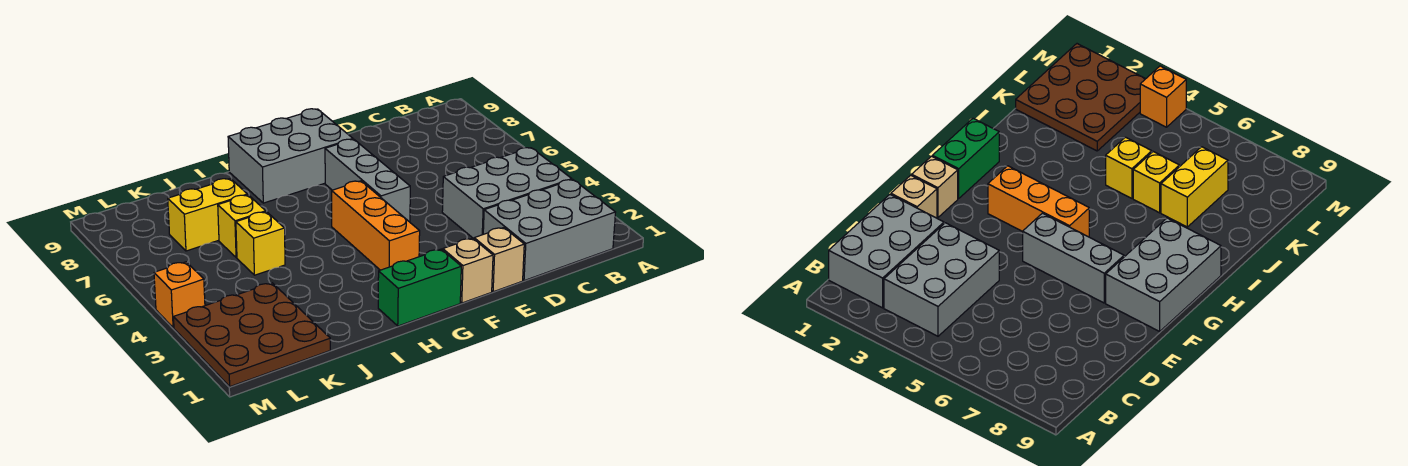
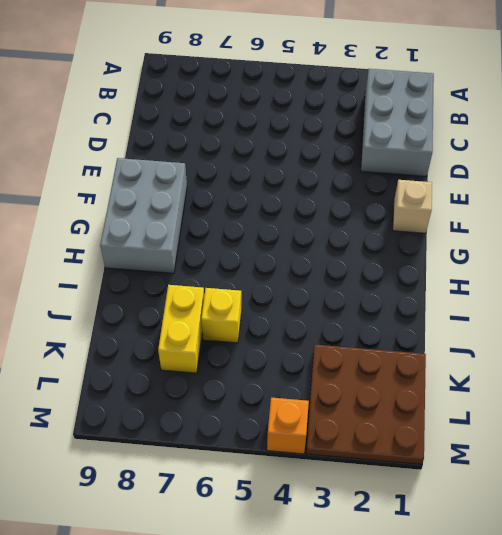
none -> grey 2x3 brick [442,148,572,239]
none -> tan 1x1 brick [474,228,524,292]
none -> grey 1x3 brick [325,139,410,222]

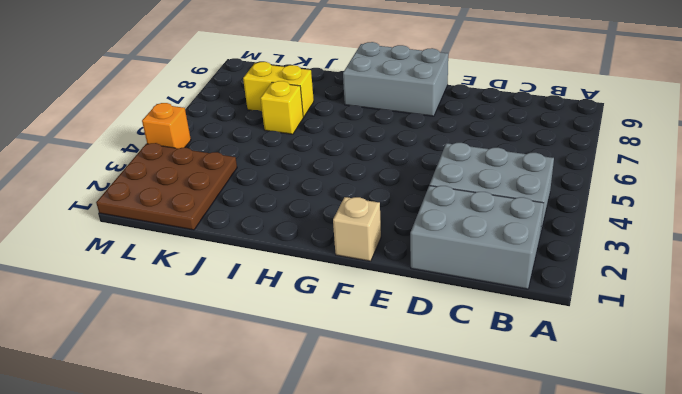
none -> tan 1x1 brick [474,228,524,292]
none -> grey 1x3 brick [325,139,410,222]
none -> green 1x2 brick [378,249,461,326]

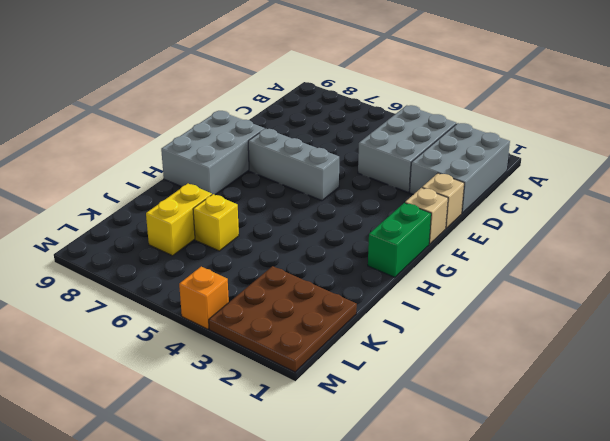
none -> orange 1x3 brick [332,181,420,270]
none -> yellow 1x1 brick [236,212,285,275]

